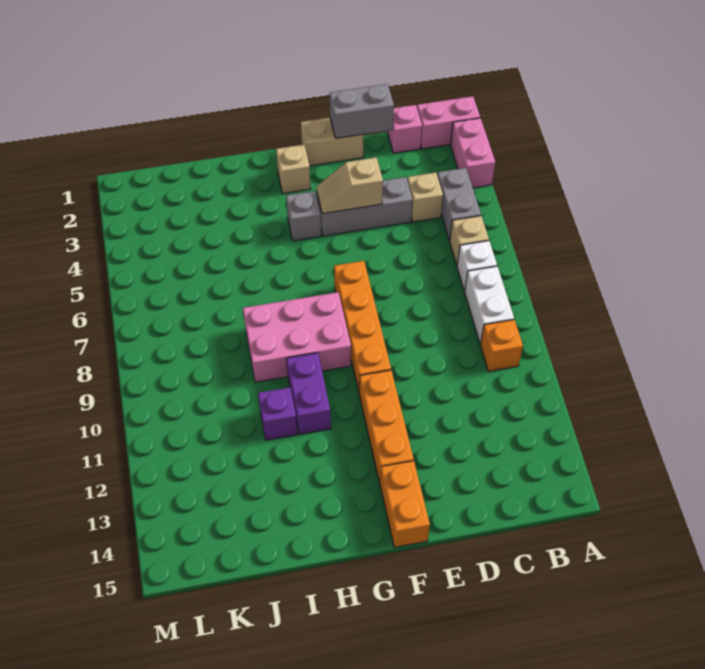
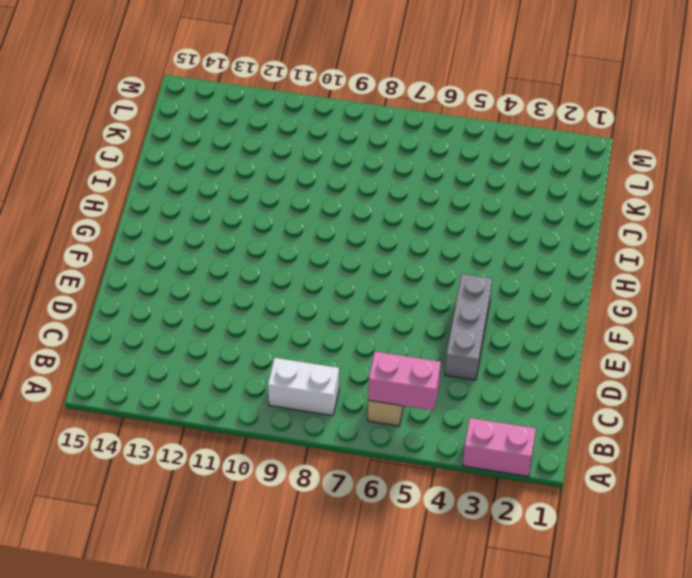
pink 1x2 brick [368,352,441,410] -> pink 1x2 brick turned to [417,96,480,149]
none -> grey 1x2 brick [437,168,481,241]
none -> white 1x1 brick [457,241,497,291]
none -> orange 1x1 brick [480,320,523,371]

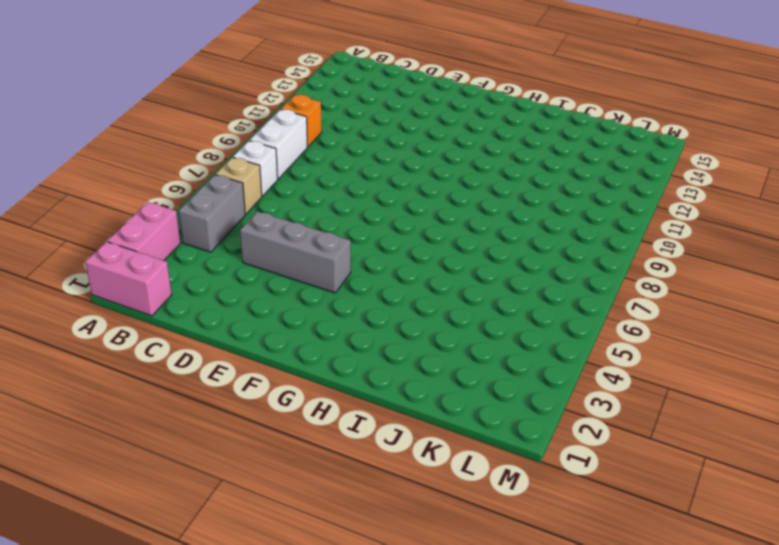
none -> pink 1x1 brick [387,105,422,153]
none -> tan 1x1 brick [407,172,443,222]
none -> tan 1x2 brick [301,118,364,166]

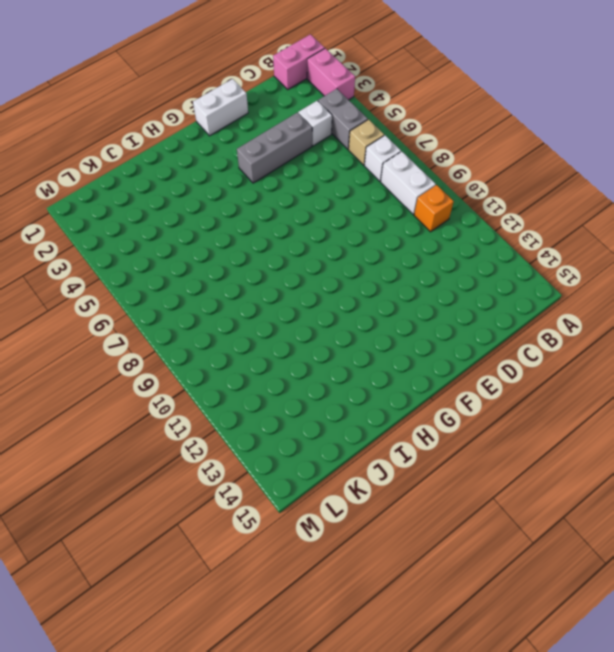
white 1x1 brick [298,101,332,146] -> tan 1x1 brick [407,172,443,222]
white 1x2 brick [193,79,248,136] -> tan 1x2 brick [301,118,364,166]
none -> pink 1x1 brick [387,105,422,153]
none -> orange 1x4 brick [334,261,391,392]
none -> orange 1x3 brick [359,370,414,483]

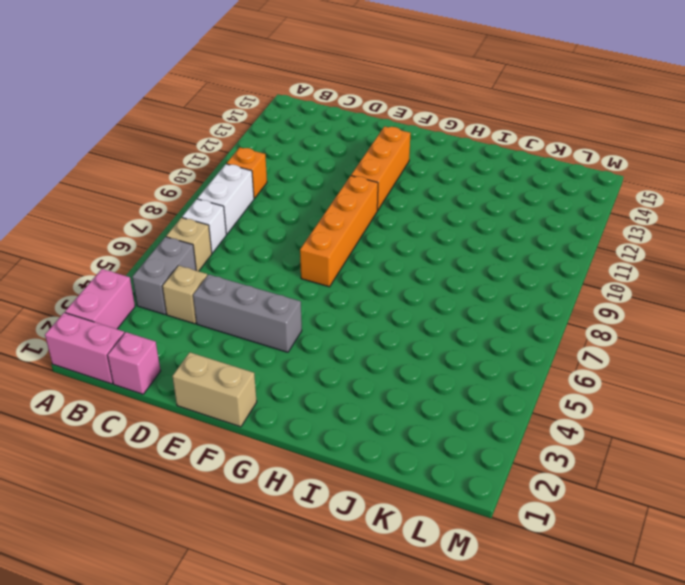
none -> orange 1x2 brick [380,461,430,547]
none -> tan 1x1 brick [276,145,311,194]
none -> grey 1x1 brick [286,191,321,241]

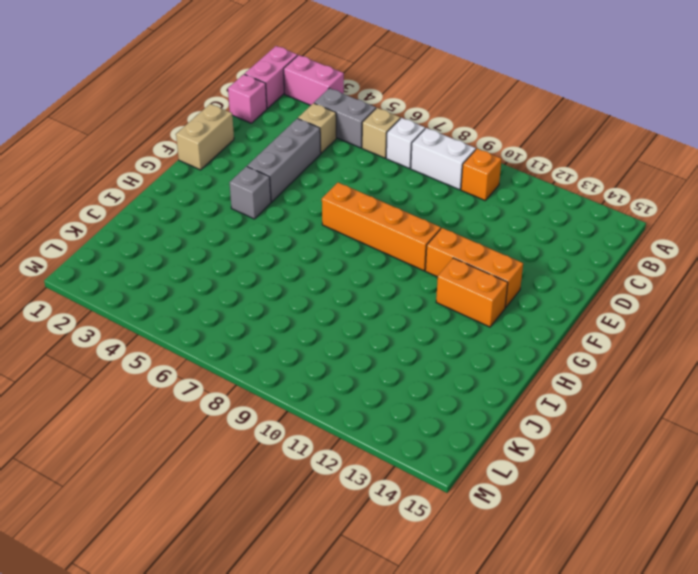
orange 1x2 brick [436,258,508,327] -> orange 1x2 brick moved to [380,461,430,547]
none -> tan 1x1 brick [276,145,311,194]
none -> pink 2x3 brick [243,292,351,382]
none -> purple 1x2 brick [286,353,331,434]

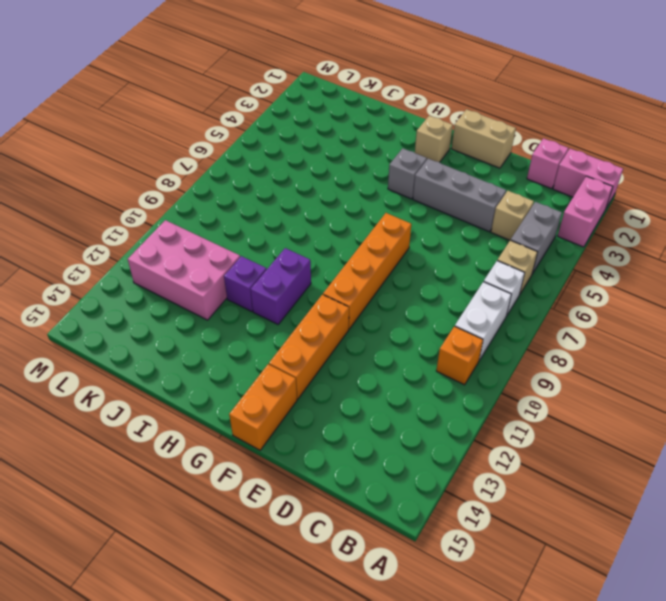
pink 2x3 brick [128,220,240,320] -> pink 2x3 brick moved to [243,292,351,382]
none -> grey 1x2 brick [330,84,394,138]
none -> tan 1x2 slope [317,157,383,214]

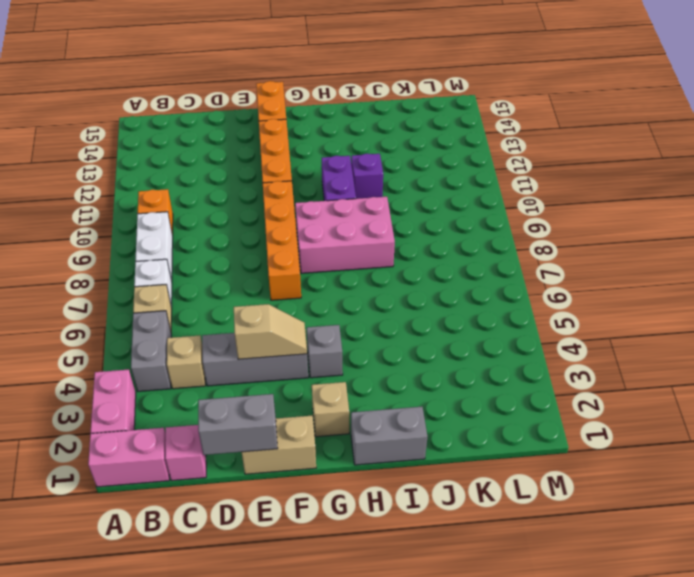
grey 1x2 brick [351,407,427,465] -> none

